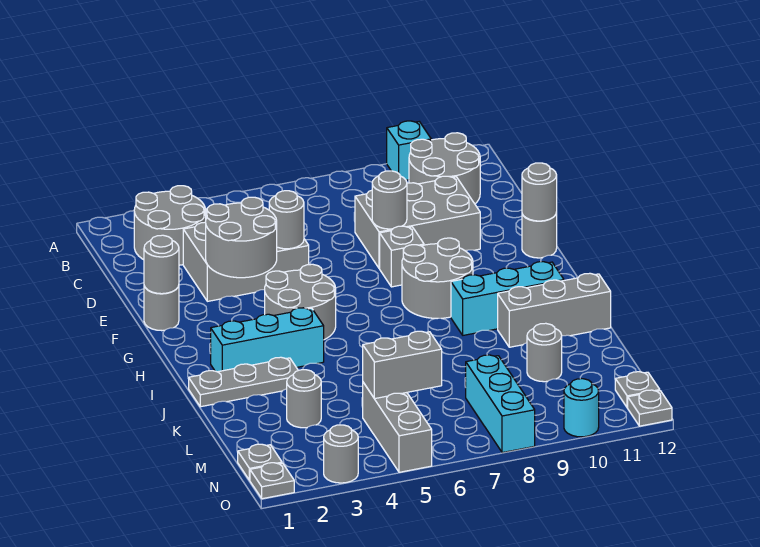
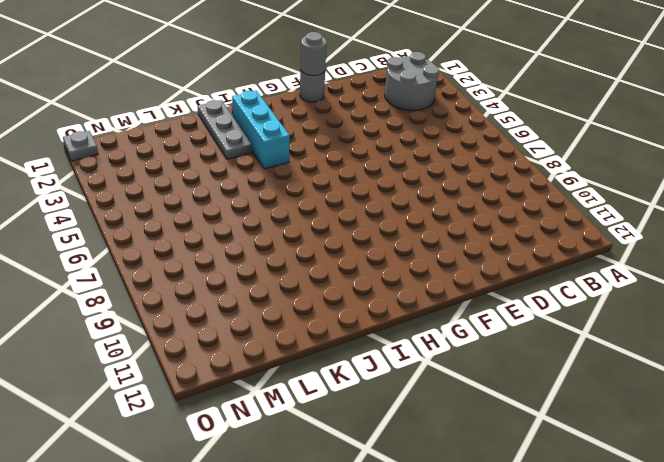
none -> cyan 1x1 brick [387,121,431,180]
none -> grey 2x2 round brick [409,133,480,204]
none -> grey 2x3 brick [183,222,309,301]
none -> grey 2x3 brick [355,176,480,268]

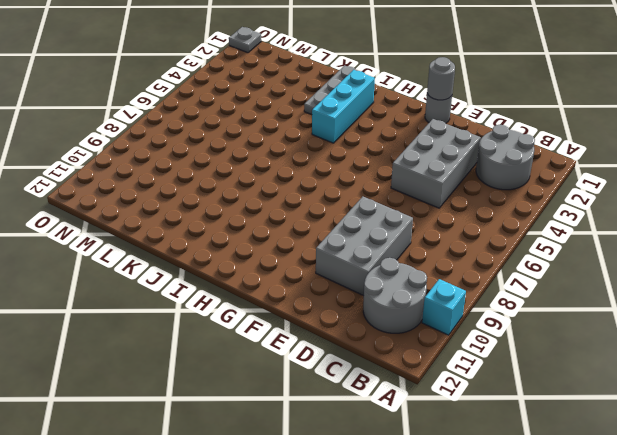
none -> grey 1x1 brick [380,226,424,287]
none -> grey 1x1 round brick [522,212,557,258]
none -> grey 2x2 round brick [265,264,336,340]
none -> grey 2x2 round brick [402,238,473,318]

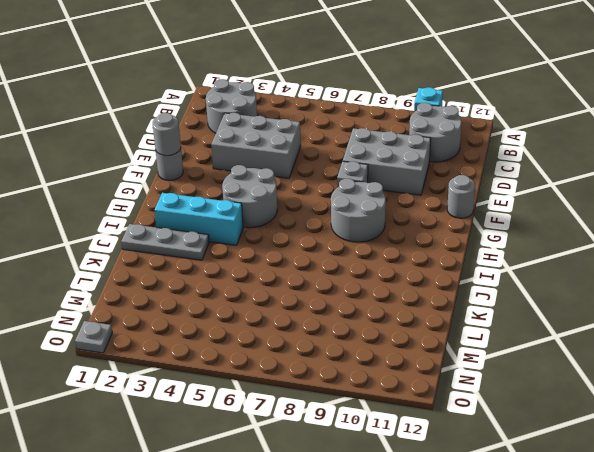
none -> cyan 1x3 brick [451,262,564,335]
none -> grey 1x3 brick [498,273,611,347]
none -> grey 1x1 round brick [287,370,321,428]
none -> grey 1x1 round brick [527,323,562,382]

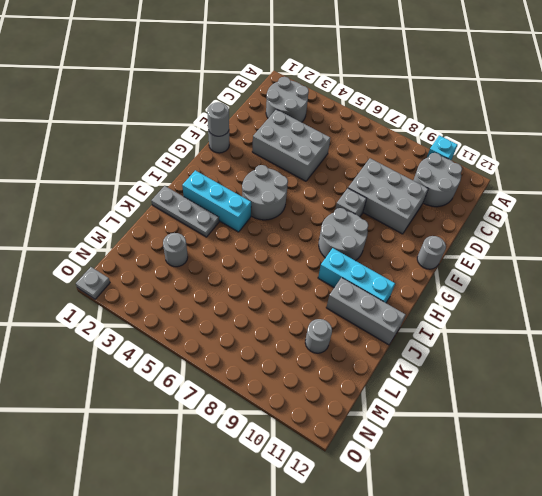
none -> grey 1x3 brick [363,382,432,472]
none -> cyan 1x3 brick [466,355,535,453]
none -> grey 1x1 plate [238,444,282,480]
none -> grey 1x1 plate [615,372,660,408]

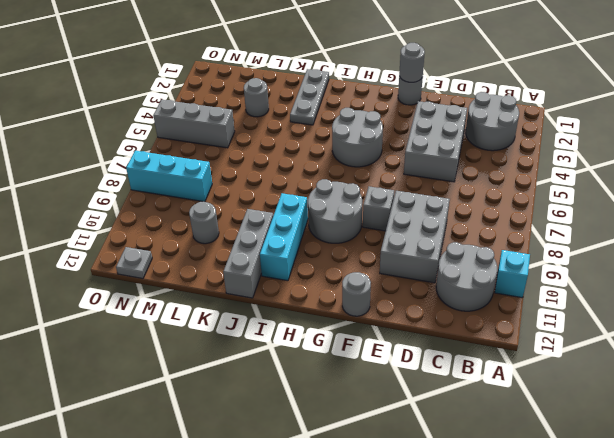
none -> cyan 1x3 brick [211,308,324,372]
none -> grey 1x1 plate [238,444,282,480]
none -> grey 1x1 plate [250,463,294,499]
none -> grey 1x1 round brick [324,425,358,483]

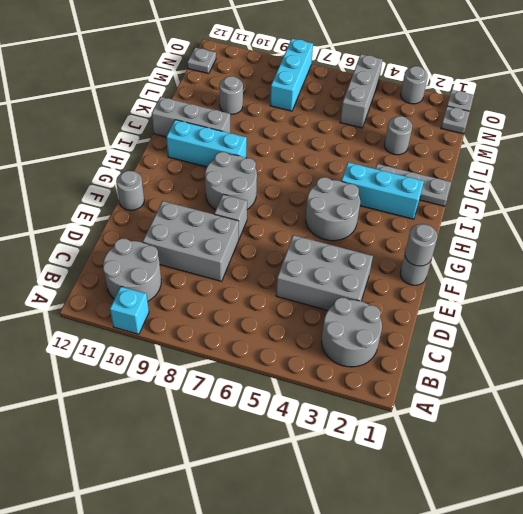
none -> cyan 1x1 round brick [564,379,599,437]
none -> grey 1x1 plate [628,390,672,426]
none -> grey 2x2 round brick [206,197,277,278]
none -> grey 1x1 round brick [269,191,304,249]

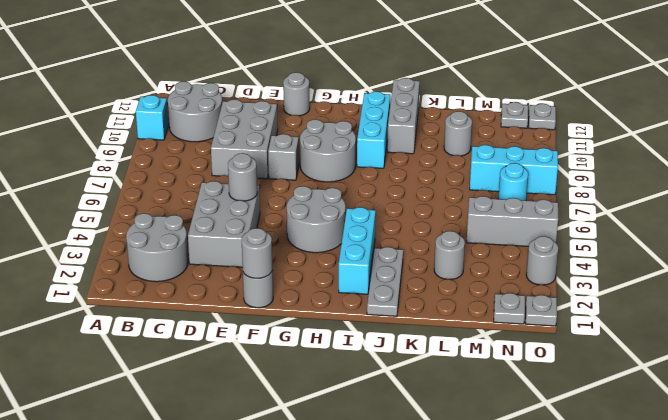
cyan 1x1 round brick [498,163,528,200] -> cyan 1x1 round brick moved to [564,379,599,437]
none -> grey 2x2 round brick [206,197,277,278]
none -> grey 1x1 round brick [372,171,407,229]
none -> grey 1x1 round brick [522,163,557,221]
none -> grey 1x2 brick [363,331,442,399]

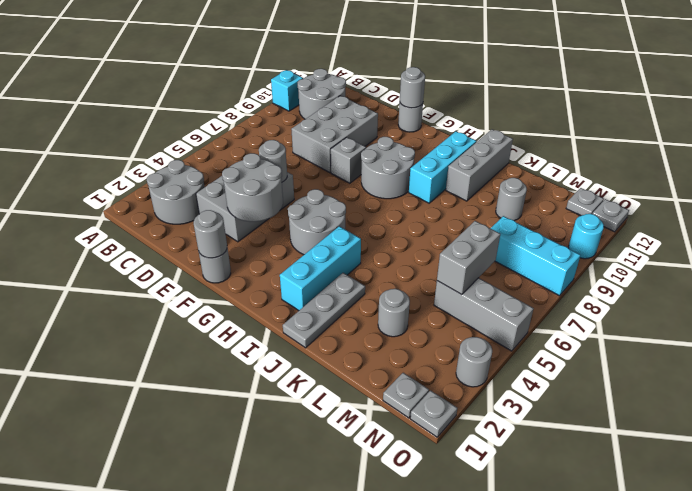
none -> grey 1x1 round brick [372,171,407,229]

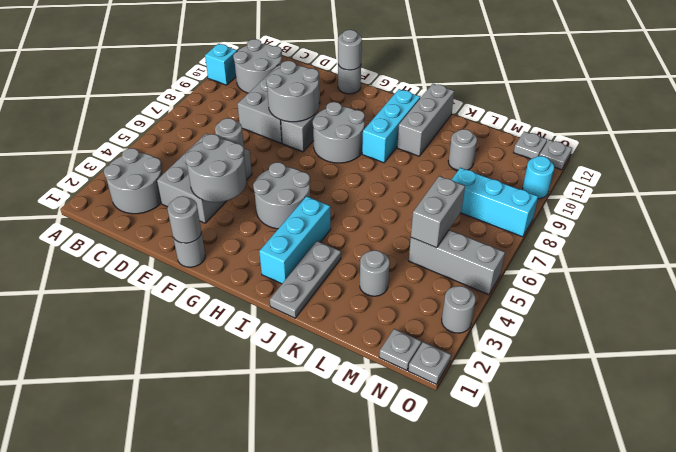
grey 2x2 round brick [266,61,319,122] -> grey 1x1 round brick [372,171,407,229]

